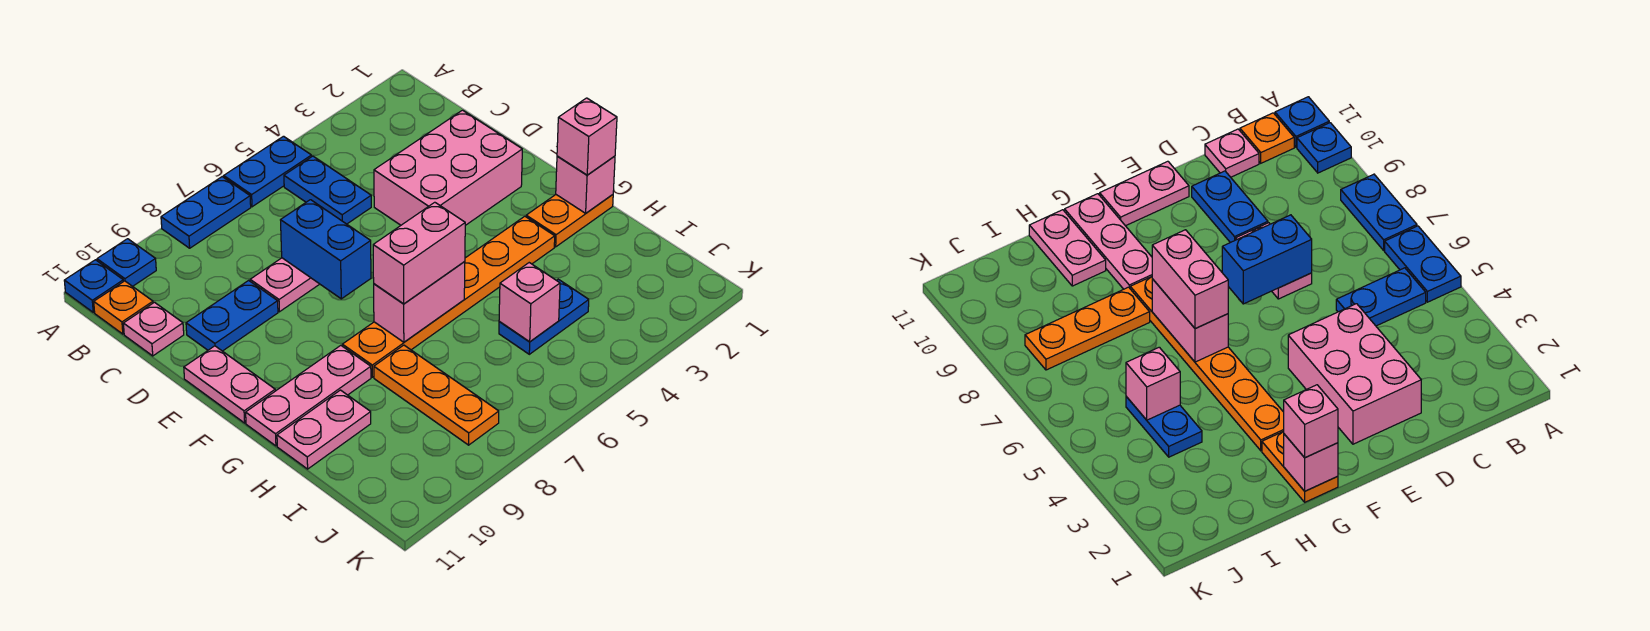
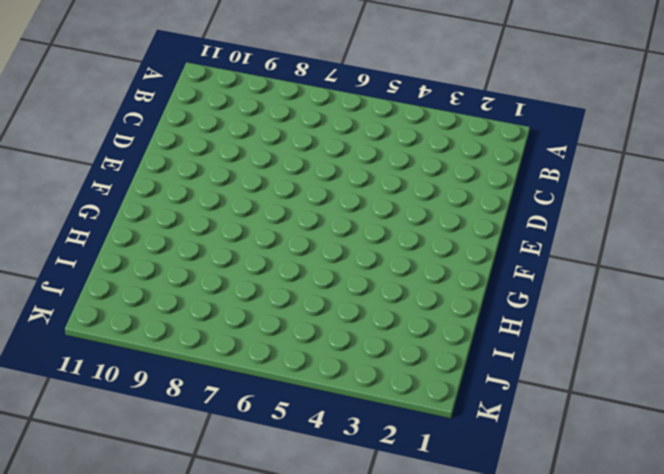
none -> blue 1x2 plate [224,136,312,207]
none -> blue 1x2 plate [161,177,251,248]
none -> blue 1x1 plate [97,239,156,286]

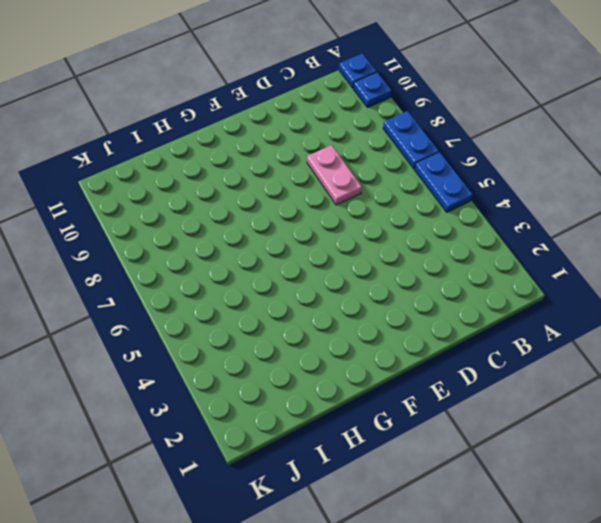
none -> blue 1x2 plate [284,156,371,224]
none -> orange 1x1 plate [94,281,153,334]
none -> pink 1x1 plate [123,302,184,356]

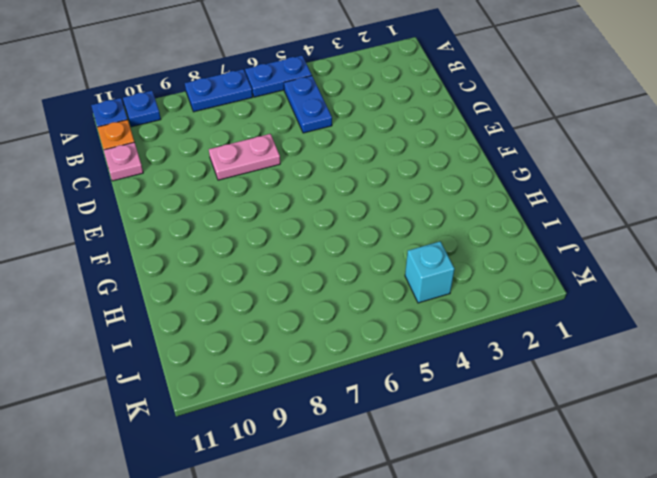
cyan 1x1 brick [405,241,455,303] -> none
none -> pink 2x3 brick [374,110,522,225]
none -> blue 1x2 plate [186,280,278,351]
none -> pink 1x2 plate [184,346,275,423]

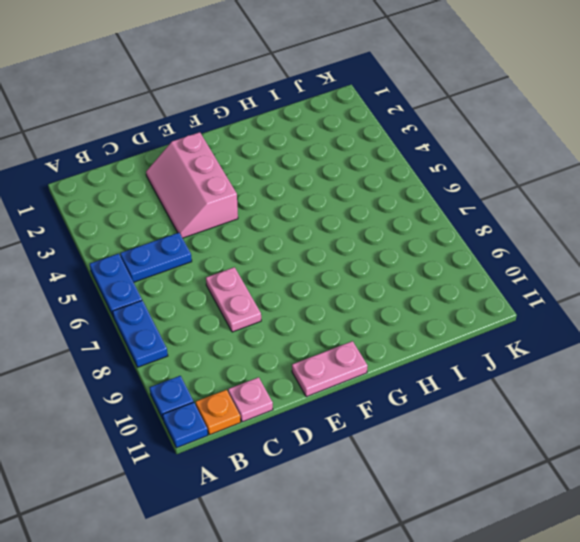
pink 2x3 slope [146,132,238,238] -> pink 2x3 brick [374,110,522,225]
none -> blue 1x2 plate [186,280,278,351]
none -> orange 1x2 plate [526,195,613,247]
none -> orange 1x6 plate [342,216,555,377]

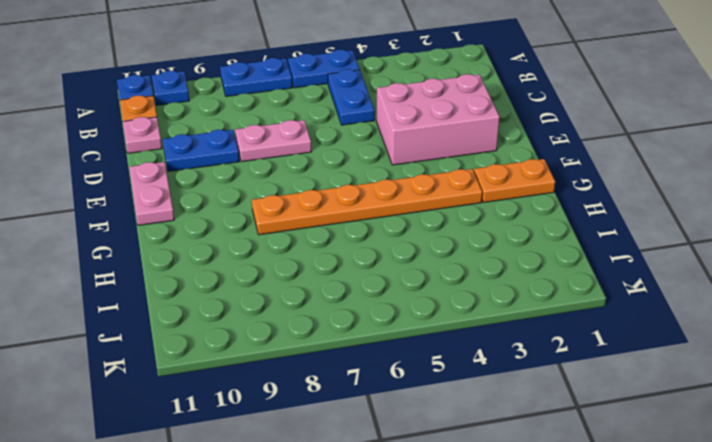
none -> pink 1x3 plate [246,345,371,446]
none -> orange 1x3 plate [374,345,499,445]
none -> pink 1x2 plate [277,390,371,469]

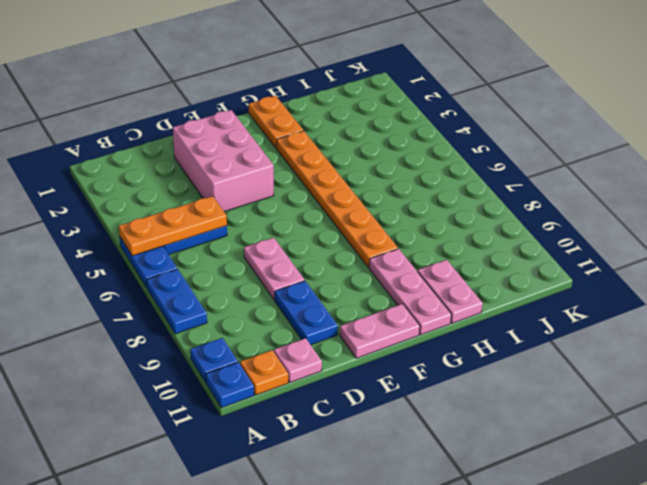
orange 1x3 plate [119,196,227,256] -> orange 1x3 plate moved to [374,345,499,445]
none -> blue 1x2 plate [499,279,589,354]
none -> blue 1x2 brick [281,200,371,299]
none -> pink 1x1 brick [556,156,615,213]

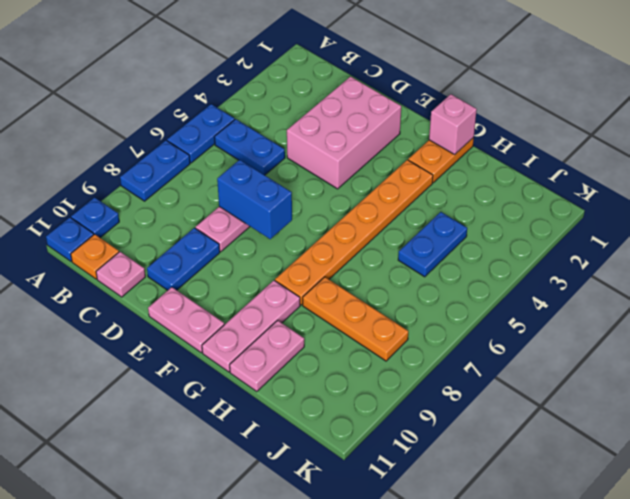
none -> pink 1x2 brick [374,262,465,342]
none -> pink 1x1 brick [499,263,560,342]
none -> pink 1x1 brick [557,98,617,175]

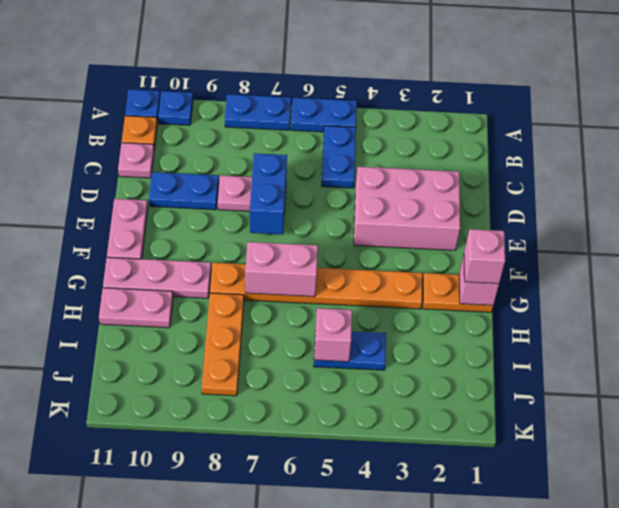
none -> pink 1x2 brick [373,202,465,304]

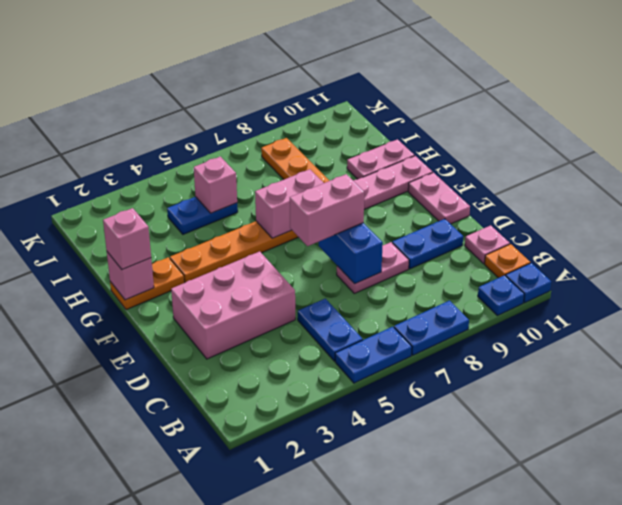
pink 1x2 brick [290,174,364,246] -> pink 1x2 brick moved to [373,202,465,304]

